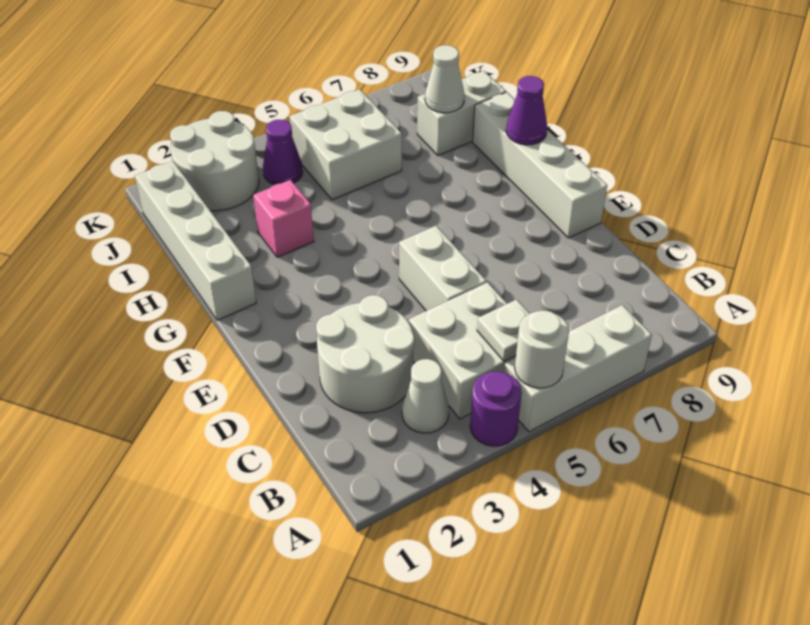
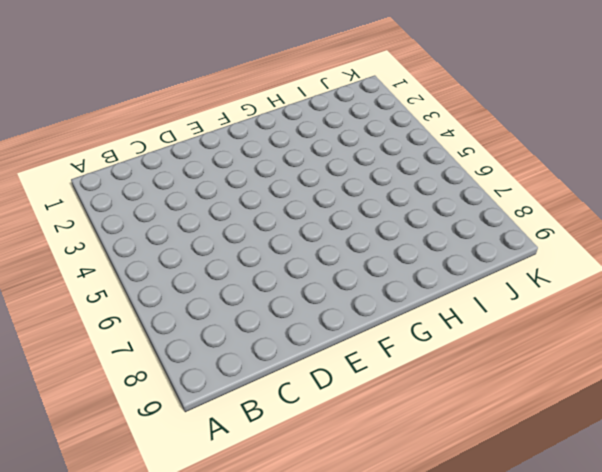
none -> purple 1x1 round brick [470,372,522,446]
none -> white 1x3 brick [504,305,652,432]
none -> white 1x1 cone [402,359,449,433]

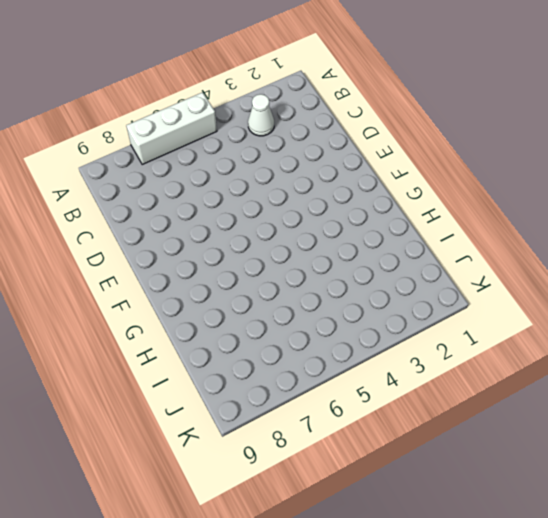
none -> purple 1x1 round brick [470,372,522,446]
none -> white 2x2 brick [409,282,516,419]
none -> white 2x2 round brick [316,295,414,413]

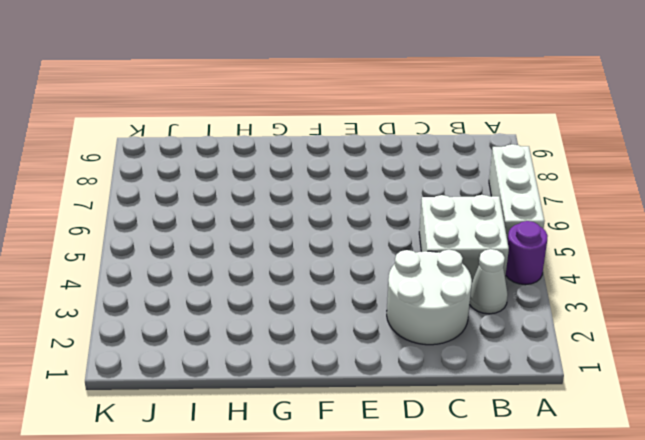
none -> white 1x2 brick [399,226,486,311]
none -> white 1x4 brick [473,92,607,238]
none -> white 1x4 brick [135,161,256,320]

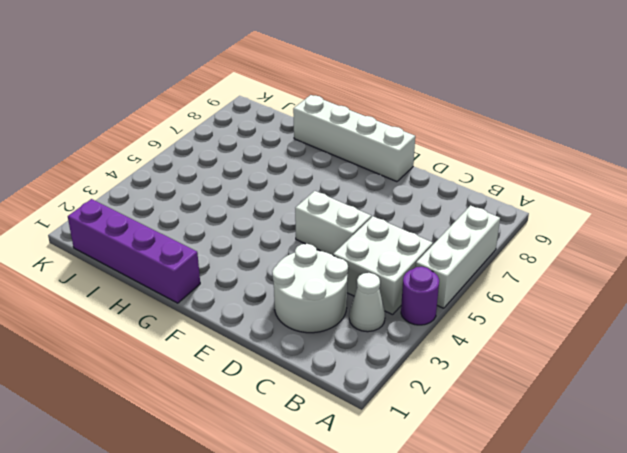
purple 1x4 brick [68,199,200,303] -> white 1x4 brick [135,161,256,320]
none -> pink 1x1 brick [253,180,314,257]
none -> white 2x2 brick [290,89,402,200]
none -> white 1x2 brick [417,71,506,156]

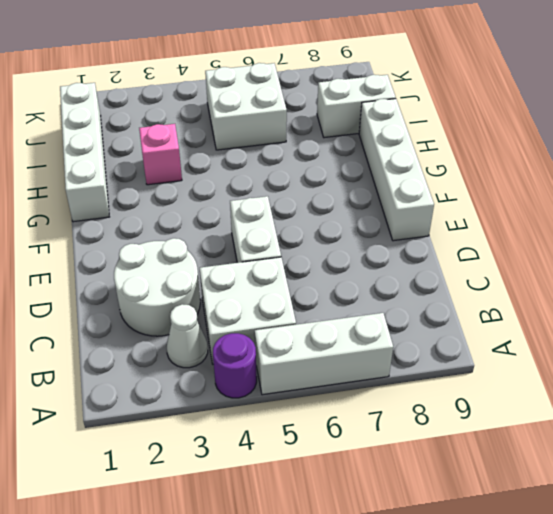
none -> white 2x2 round brick [170,111,259,211]
none -> purple 1x1 cone [263,120,303,185]
none -> white 1x1 round brick [515,311,569,388]

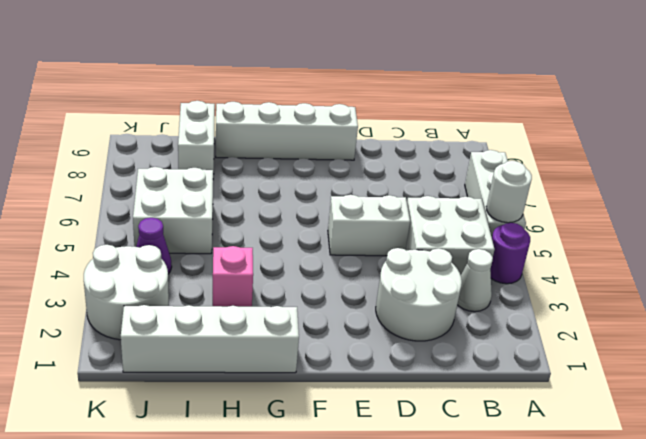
none -> white 1x1 plate [477,300,530,361]
none -> purple 1x1 cone [506,76,547,145]
none -> white 1x1 cone [425,45,465,113]

